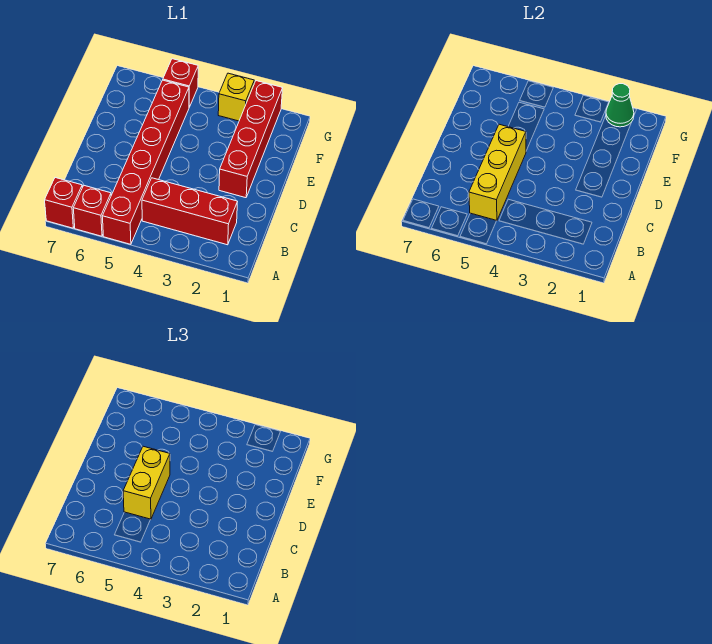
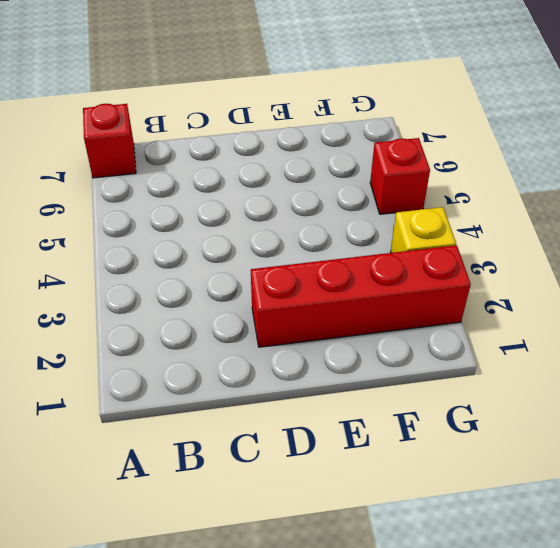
none -> red 1x6 brick [102,80,189,244]
none -> red 1x1 brick [73,186,111,236]

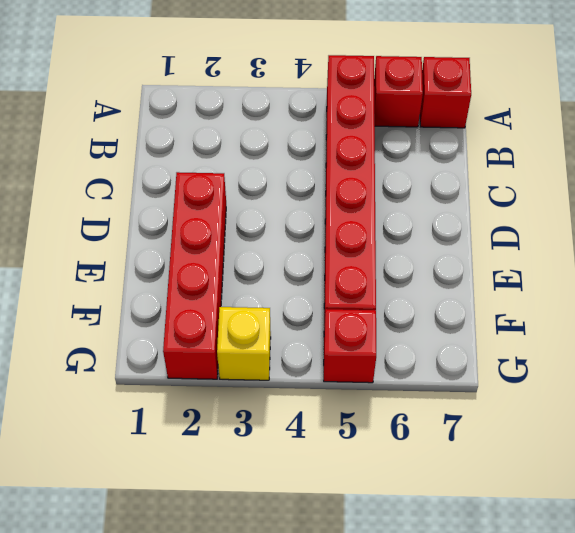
none -> red 1x3 brick [142,178,237,245]
none -> yellow 1x3 brick [469,124,526,221]

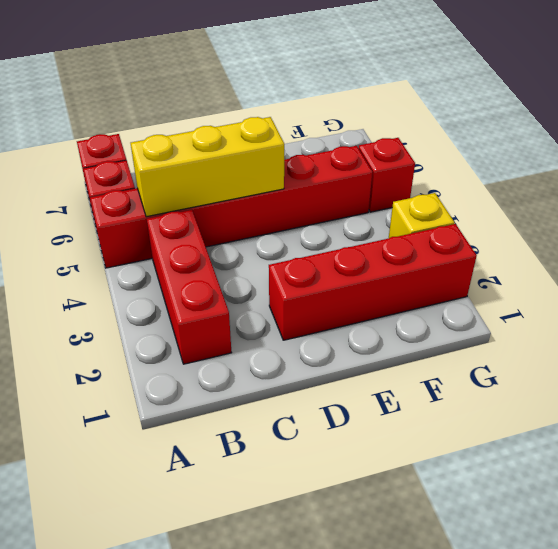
none -> green 1x1 cone [606,84,634,127]
none -> yellow 1x2 brick [123,446,170,519]

